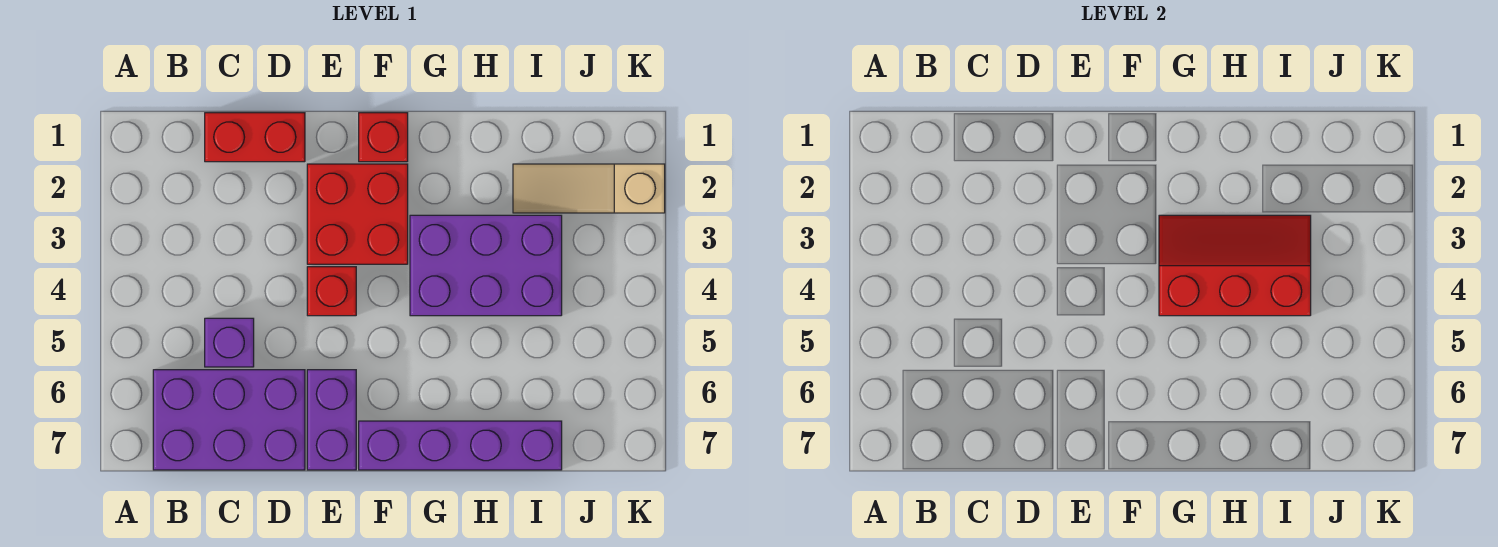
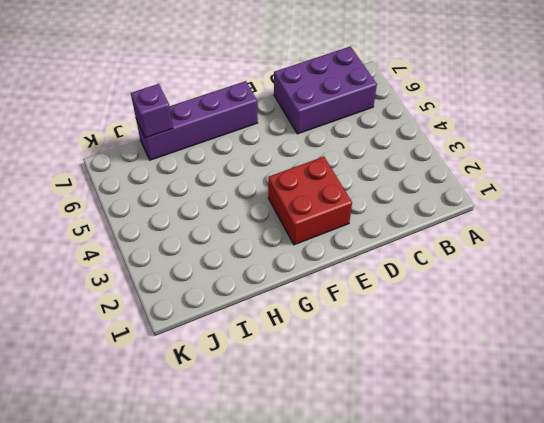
purple 1x1 brick [131,84,173,138] -> purple 1x1 brick moved to [205,318,254,367]
none -> red 1x2 brick [205,113,305,162]
none -> red 1x1 brick [307,267,356,316]

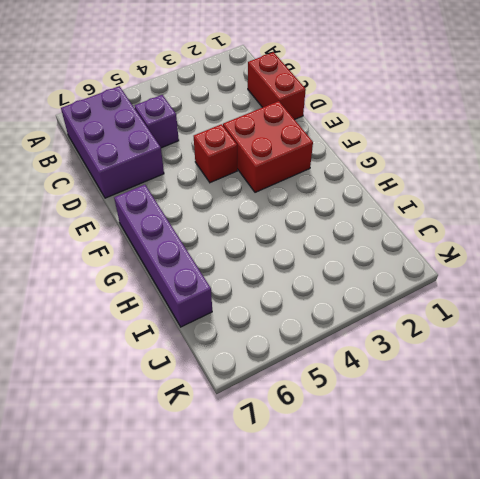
none -> purple 1x2 brick [307,370,356,470]
none -> red 1x1 brick [359,113,408,162]

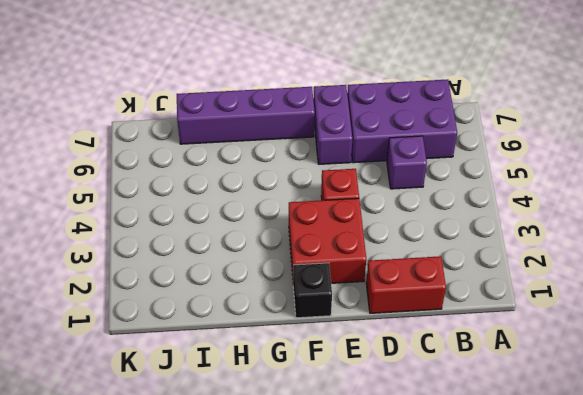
black 1x1 brick [293,263,332,318] -> red 1x1 brick [359,113,408,162]
none -> purple 2x3 brick [410,215,562,316]
none -> tan 1x3 slope [513,164,665,213]

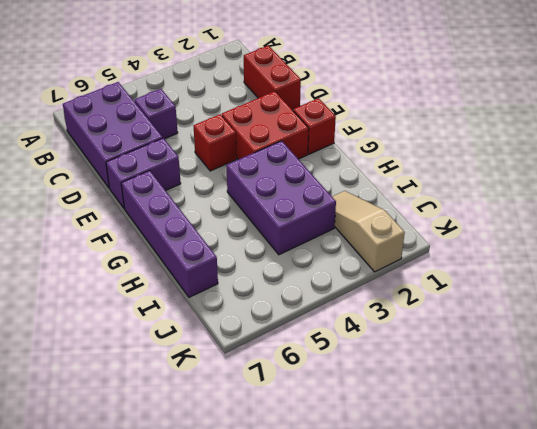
none -> red 2x3 slope [1159,215,1311,316]

